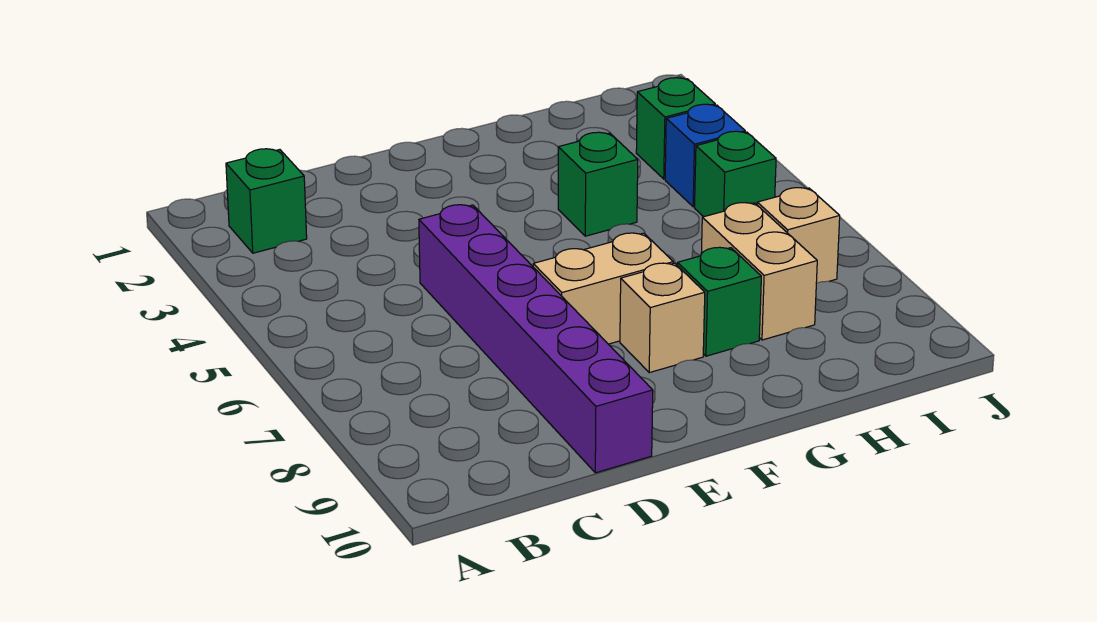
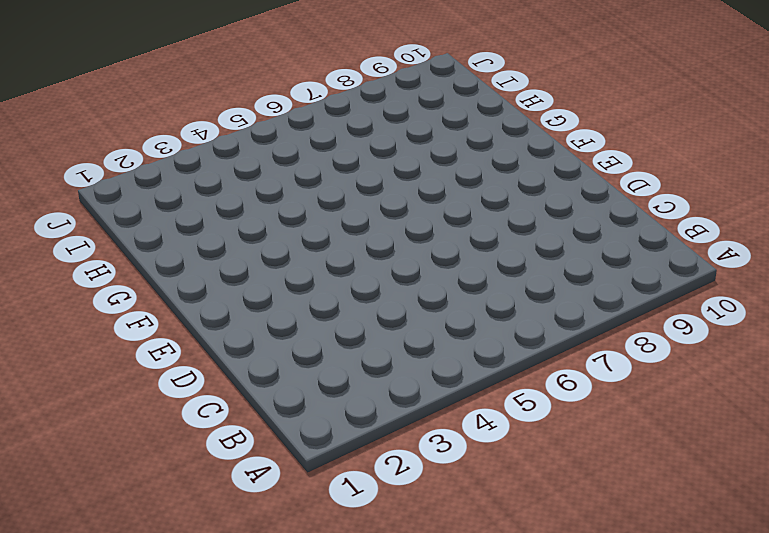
none -> green 1x1 brick [226,149,307,253]
none -> purple 1x6 brick [419,205,653,473]

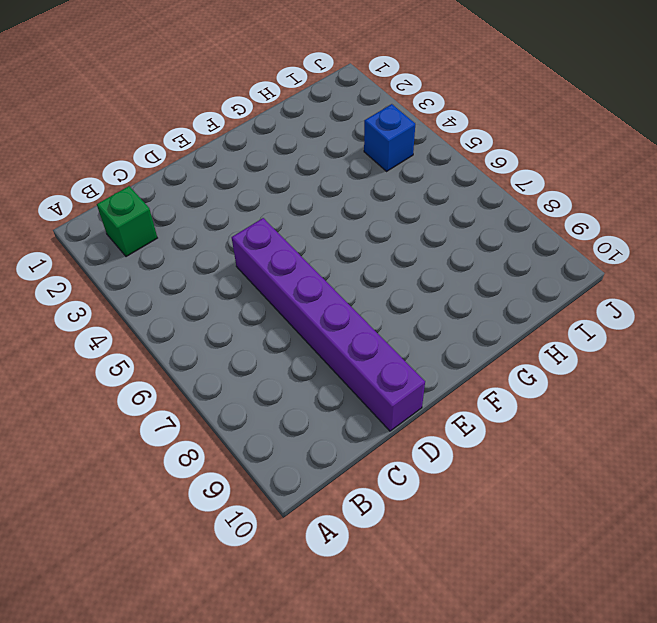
none -> tan 1x2 brick [533,233,673,344]
none -> tan 1x1 brick [620,263,705,373]

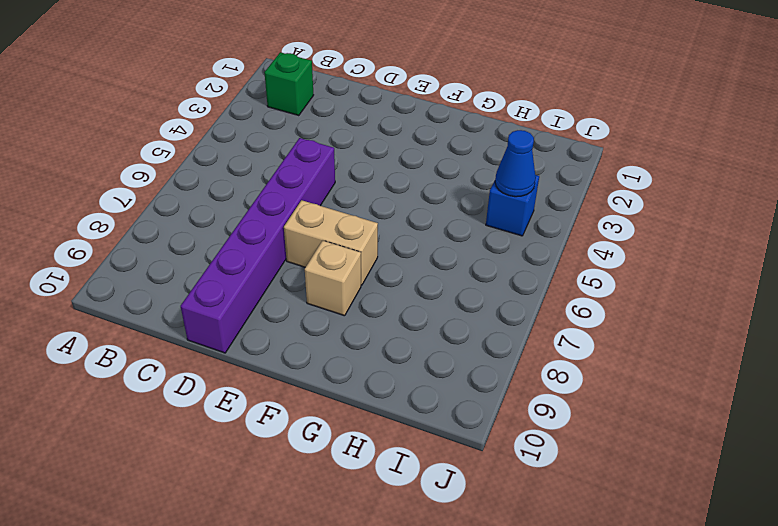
blue 1x1 cone [495,130,536,197] -> none
none -> green 1x1 brick [558,132,638,236]
none -> green 1x1 brick [677,247,761,356]

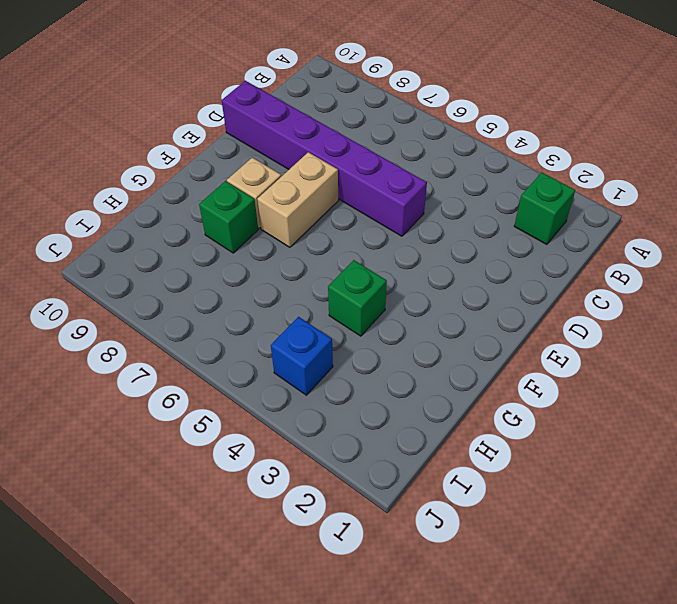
none -> tan 1x2 brick [701,203,817,340]
none -> green 1x1 brick [636,78,715,179]

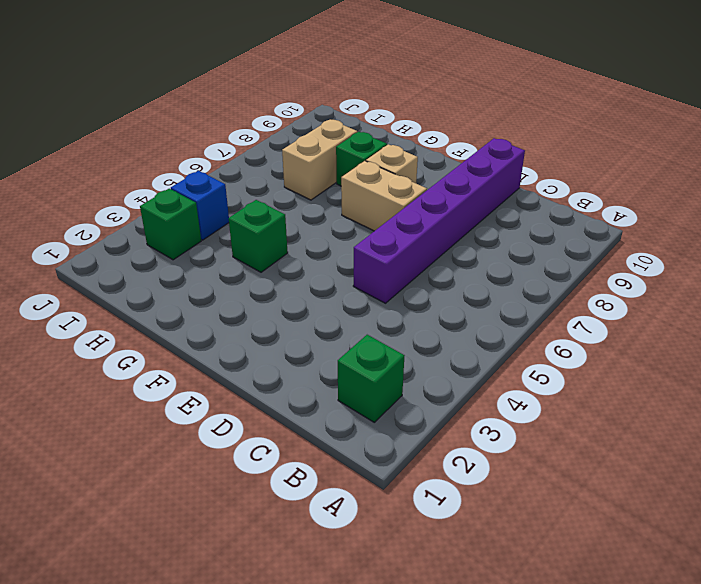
none -> green 1x1 brick [695,131,776,217]
none -> tan 1x1 brick [757,188,840,283]

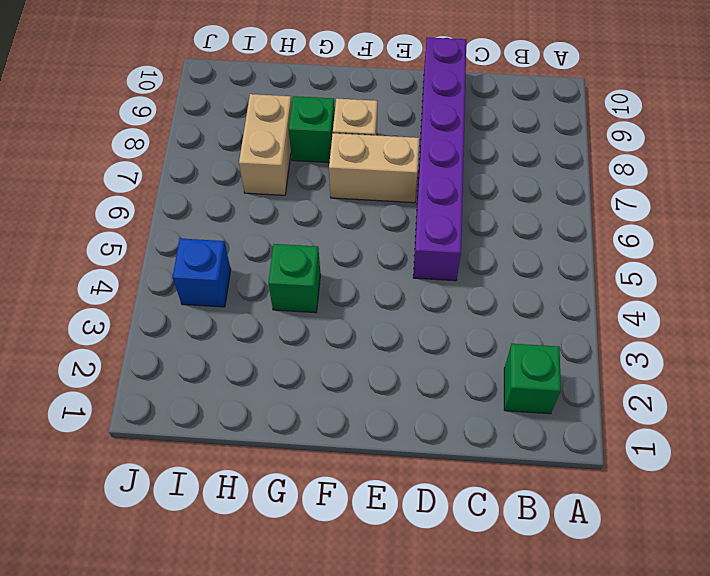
none -> green 1x1 brick [636,78,715,179]
none -> green 1x1 brick [695,131,776,217]

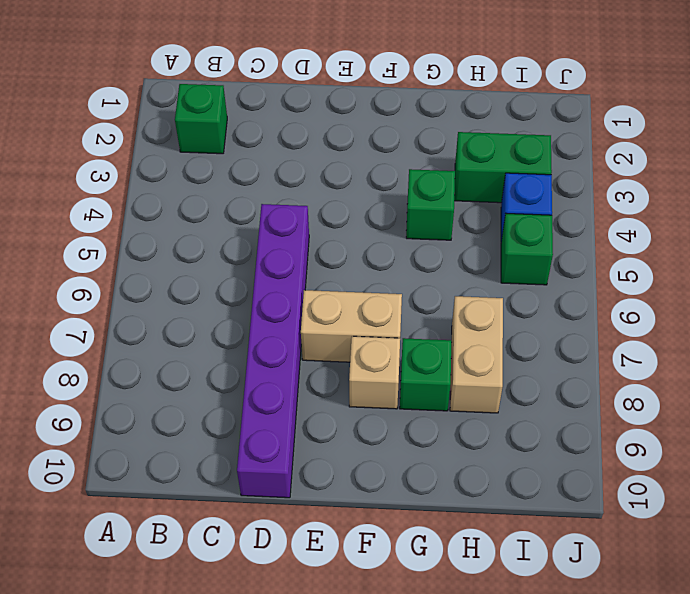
green 1x2 brick [454,132,552,203] -> green 1x1 brick [636,78,715,179]
none -> tan 1x1 brick [757,188,840,283]

